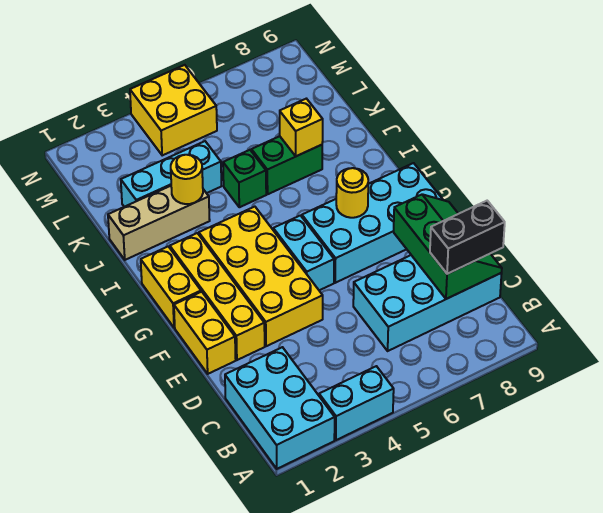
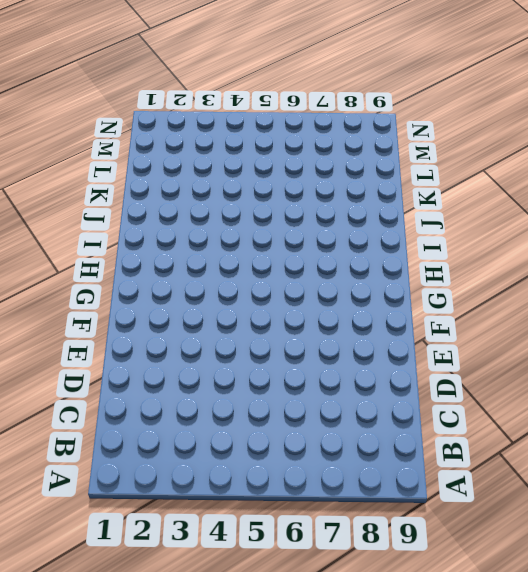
none -> cyan 2x3 brick [225,347,335,469]
none -> cyan 1x2 brick [319,366,394,440]
none -> cyan 2x4 brick [353,255,502,351]

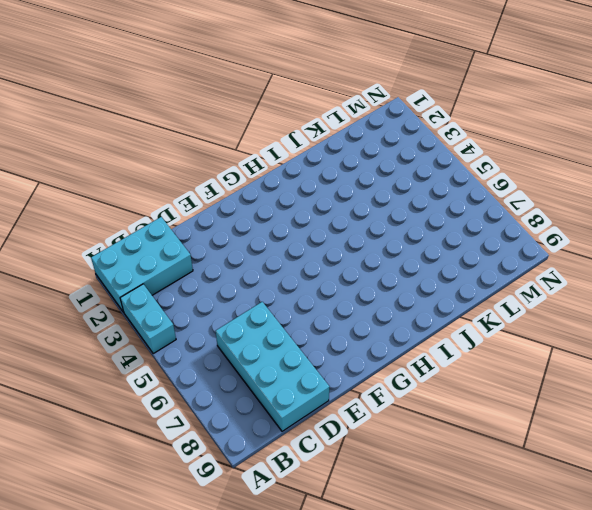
none -> yellow 1x2 brick [174,292,236,374]
none -> yellow 1x4 brick [170,233,265,360]
none -> yellow 2x4 brick [199,207,323,346]

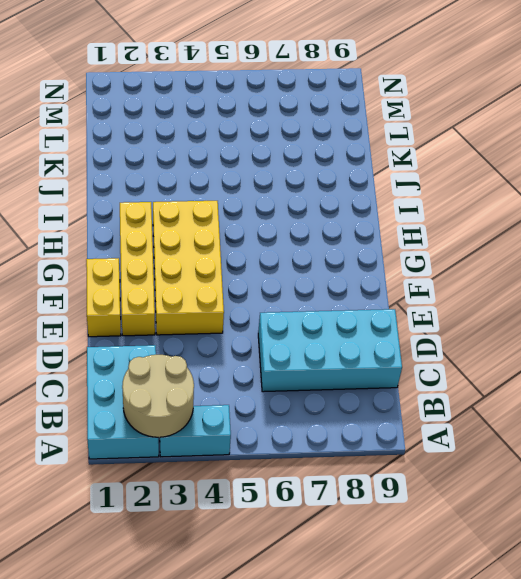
tan 2x2 round brick [122,355,194,437] -> none
none -> cyan 1x2 brick [273,216,334,290]
none -> cyan 2x4 brick [302,163,443,283]
none -> yellow 1x2 brick [141,247,201,328]

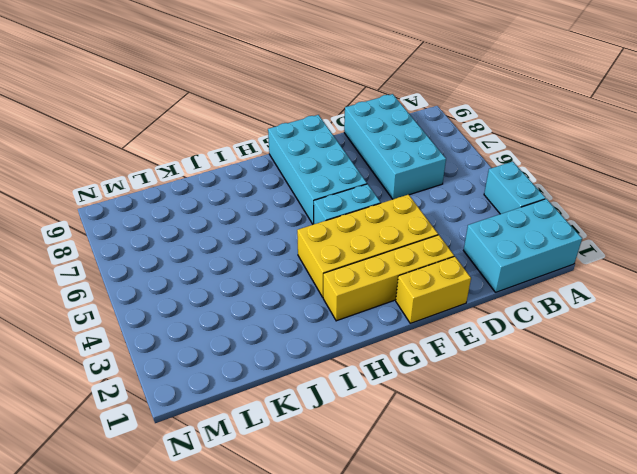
none -> yellow 1x2 brick [141,247,201,328]
none -> tan 1x3 brick [108,186,210,260]
none -> green 1x1 brick [223,150,266,207]

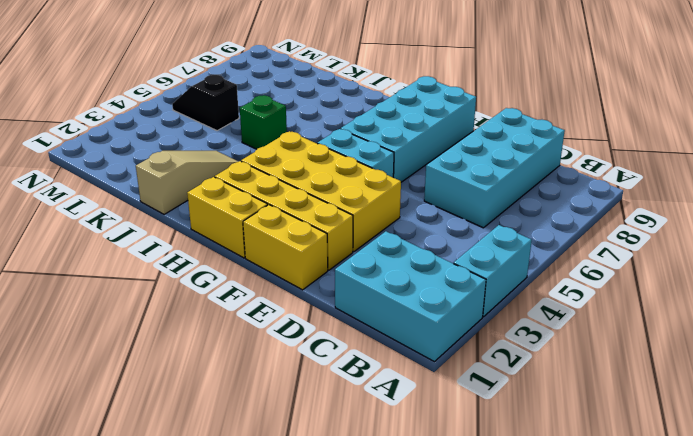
tan 1x3 slope [136,151,238,214] -> tan 1x3 brick [108,186,210,260]
black 1x2 slope [172,75,239,131] -> yellow 2x2 brick [130,65,217,155]
none -> green 1x2 brick [251,136,322,194]
none -> cyan 1x3 brick [121,141,221,207]
none -> green 2x3 slope [394,194,502,299]

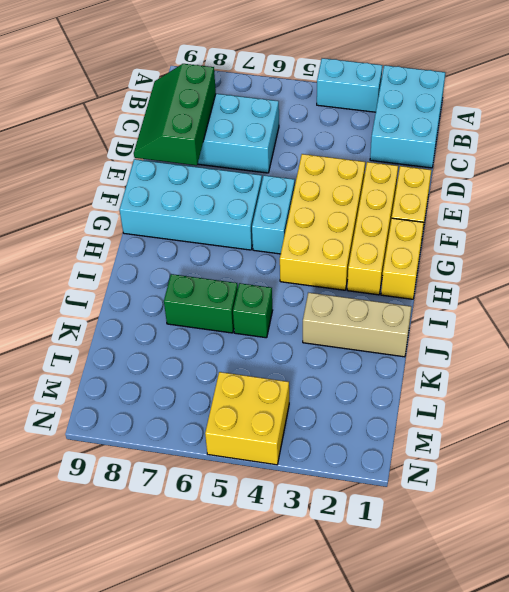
none -> cyan 1x3 brick [121,141,221,207]
none -> yellow 1x1 round brick [336,168,368,218]
none -> yellow 1x1 round brick [171,155,203,204]

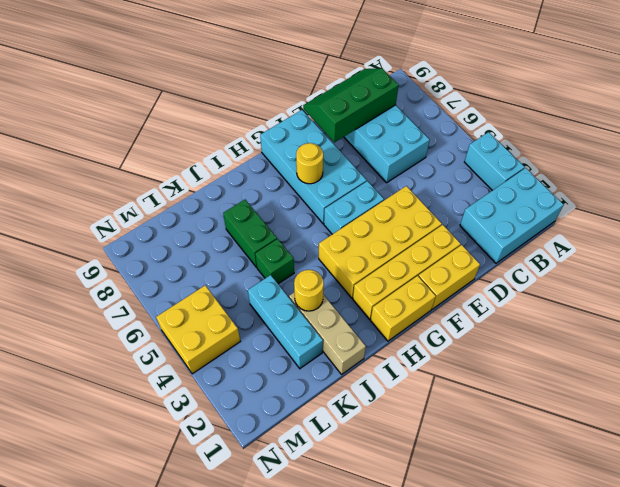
none -> yellow 1x1 brick [280,99,323,156]
none -> black 1x2 brick [430,201,505,274]

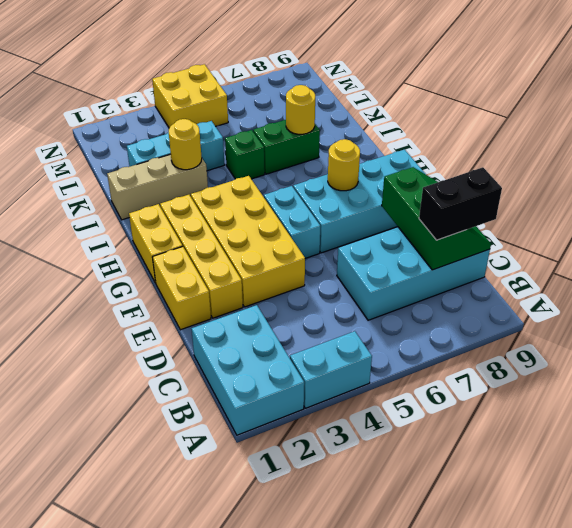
yellow 1x1 round brick [286,85,315,134] -> yellow 1x1 brick [280,99,323,156]

